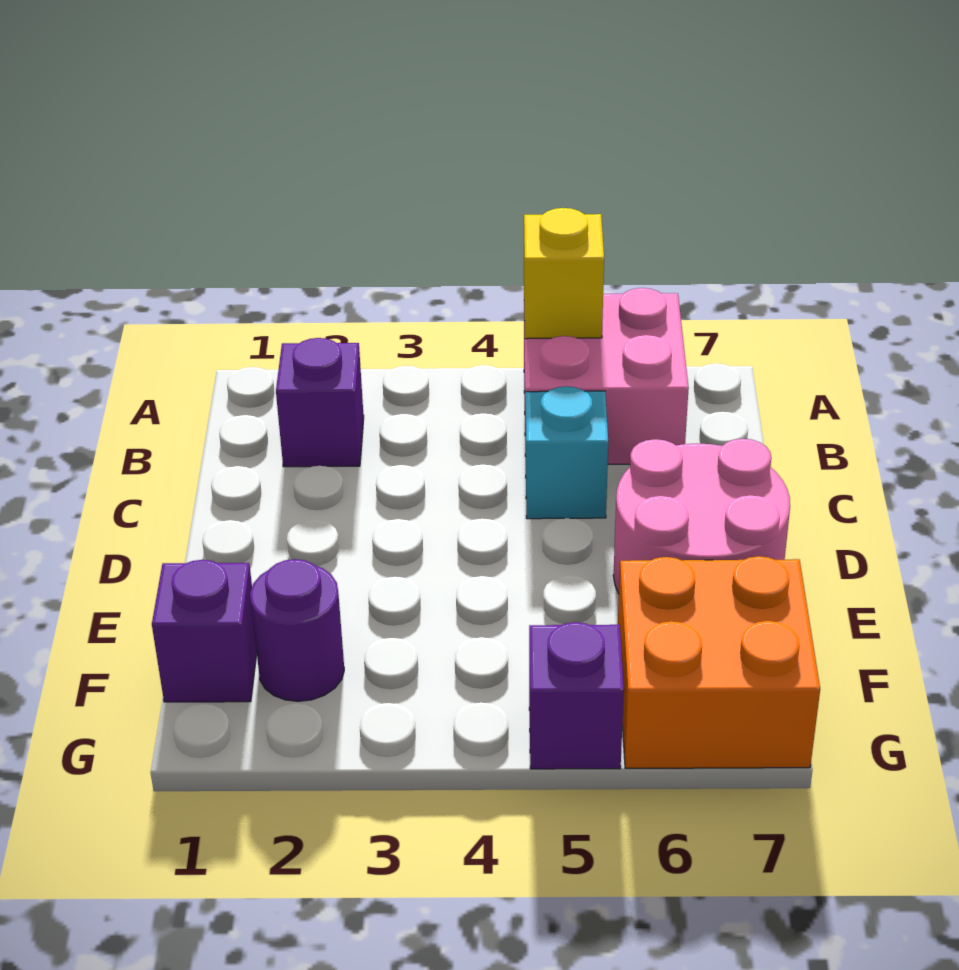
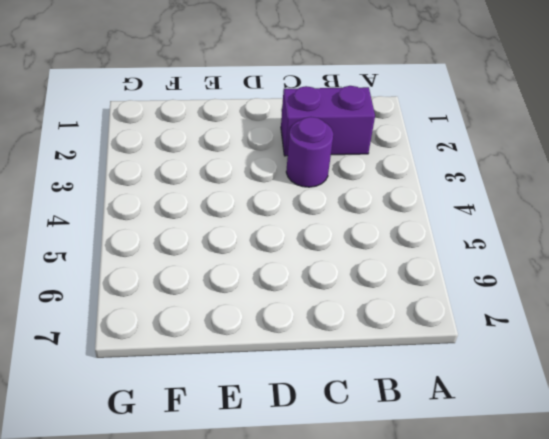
purple 1x2 brick [281,86,375,156] -> purple 1x1 brick [276,338,364,467]
purple 1x1 round brick [286,117,333,187] -> purple 1x1 round brick moved to [250,559,344,701]
none -> pink 2x2 brick [524,288,689,464]
none -> cyan 1x1 brick [526,386,608,519]

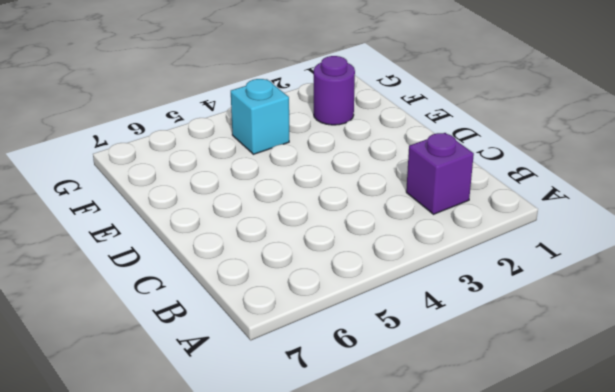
cyan 1x1 brick [231,79,289,154] -> cyan 1x1 brick moved to [526,386,608,519]
none -> pink 2x2 brick [524,288,689,464]
none -> pink 2x2 round brick [613,439,790,594]

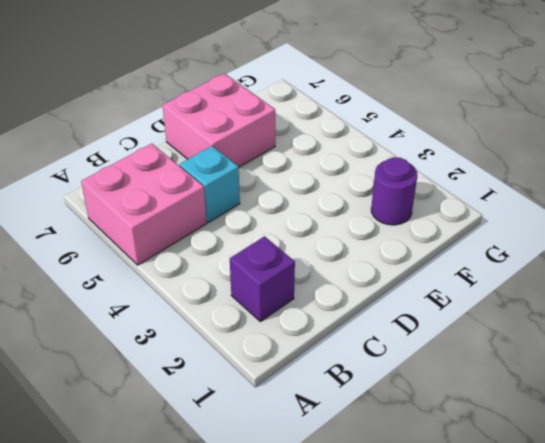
pink 2x2 brick [163,73,275,167] -> pink 2x2 round brick [613,439,790,594]
none -> purple 1x1 brick [152,560,257,702]
none -> orange 2x2 brick [618,556,820,768]

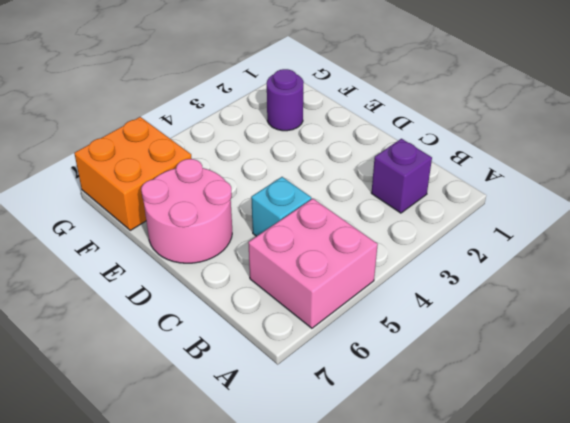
none -> purple 1x1 brick [152,560,257,702]
none -> purple 1x1 brick [529,622,624,769]

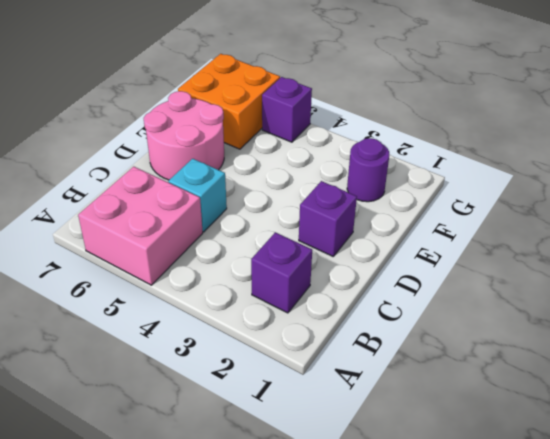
purple 1x1 brick [299,181,357,256] -> purple 1x1 brick moved to [152,560,257,702]
none -> yellow 1x1 brick [524,208,604,339]

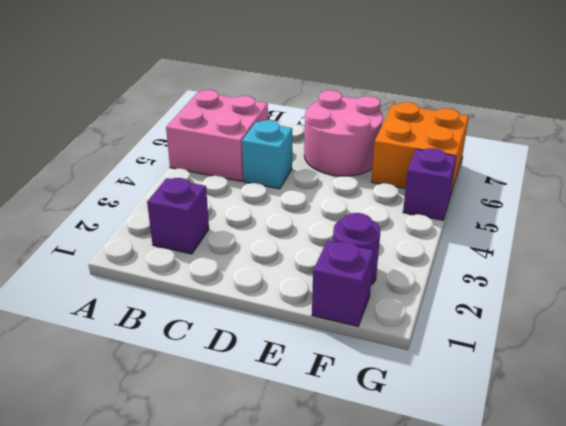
none -> yellow 1x1 brick [524,208,604,339]

